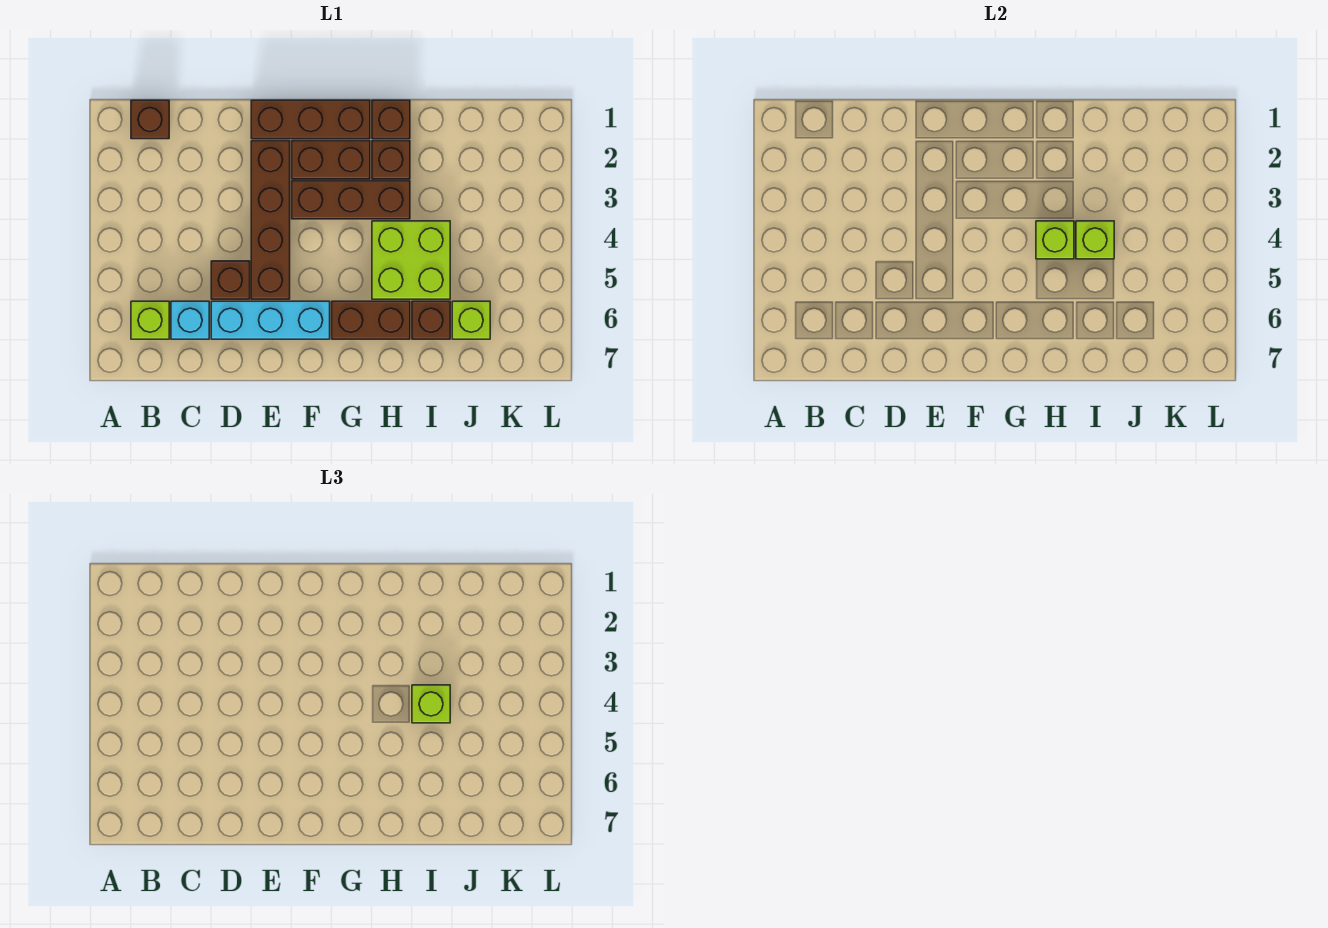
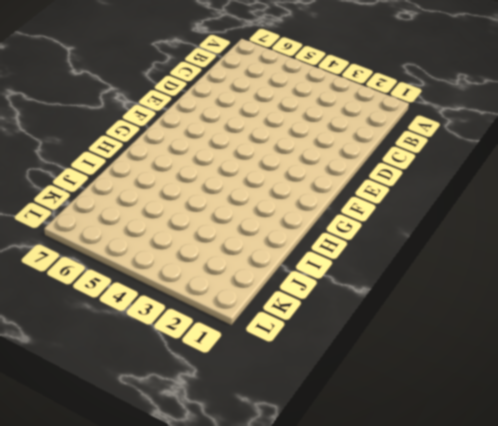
none -> brown 1x1 brick [131,100,169,139]
none -> lime 1x1 brick [131,301,169,339]
none -> cyan 1x1 brick [171,301,209,339]

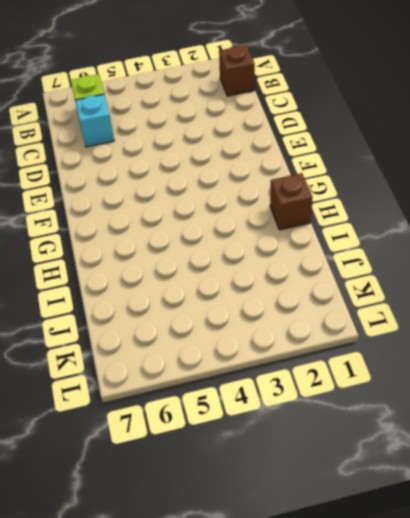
none -> brown 1x1 brick [211,261,250,299]
none -> cyan 1x3 brick [211,301,330,339]
none -> brown 1x3 brick [251,100,370,139]

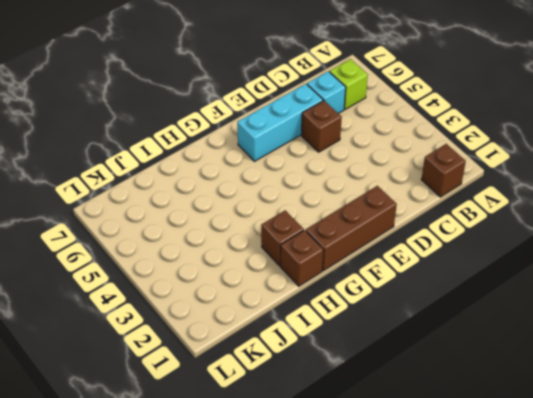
none -> brown 1x4 brick [251,141,290,299]
none -> brown 1x2 brick [292,141,370,179]
none -> brown 1x3 brick [292,181,410,219]

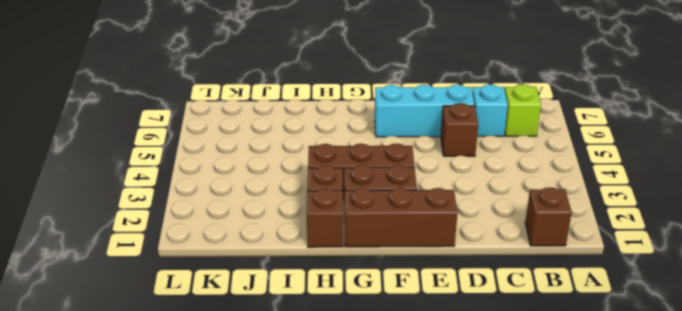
none -> brown 1x4 brick [251,141,290,299]
none -> brown 1x2 brick [332,301,410,339]
none -> lime 2x2 brick [372,221,450,299]

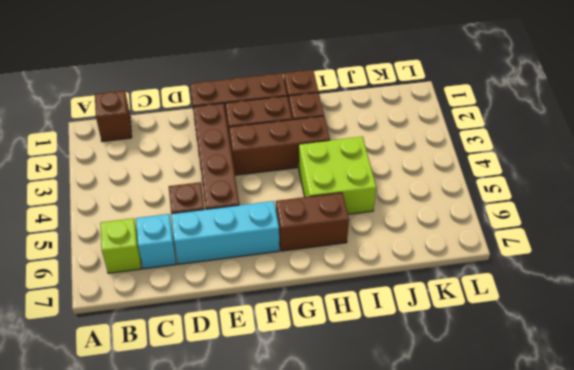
none -> brown 1x1 brick [412,301,450,339]
none -> lime 1x1 brick [452,301,490,339]
none -> lime 1x1 brick [1036,221,1074,259]

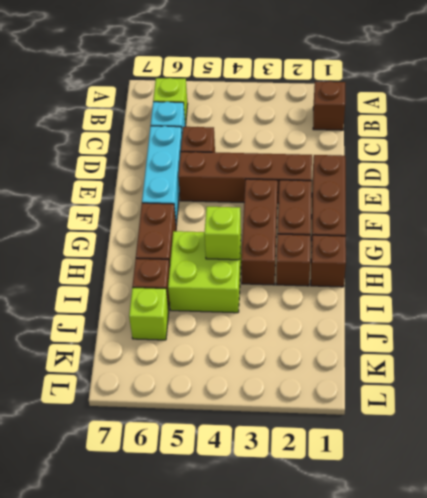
none -> lime 1x1 brick [1076,221,1114,259]
none -> lime 1x1 brick [412,685,450,723]

